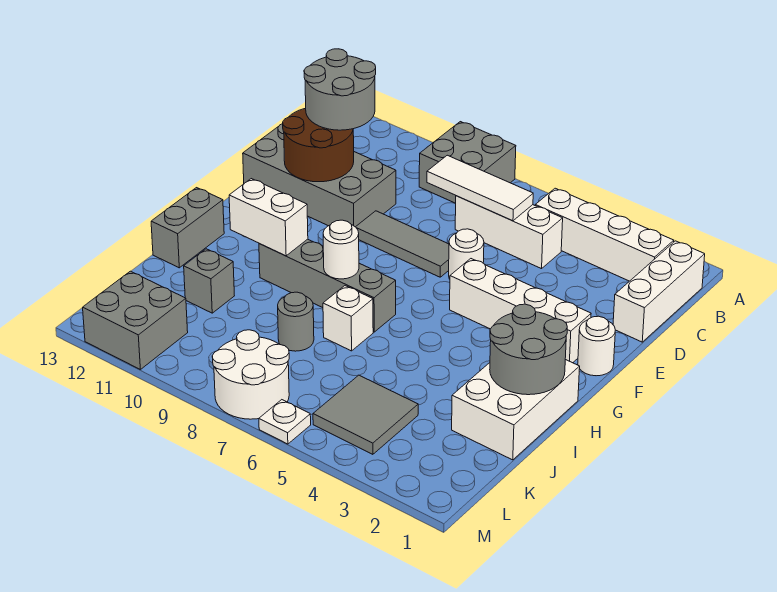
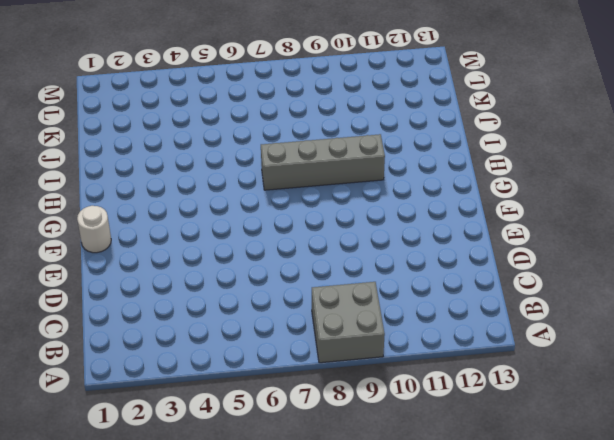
none -> white 1x3 brick [613,241,705,342]
none -> white 1x4 brick [535,188,674,281]
none -> white 1x3 brick [455,196,563,269]

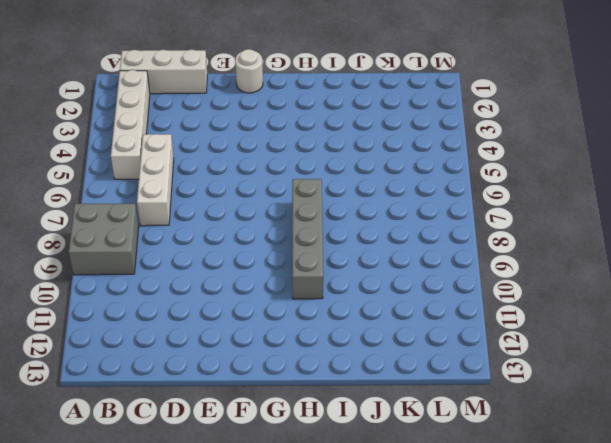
none -> grey 2x4 brick [243,124,396,227]
none -> white 1x1 round brick [449,229,484,279]
none -> grey 1x3 tile [356,211,449,277]

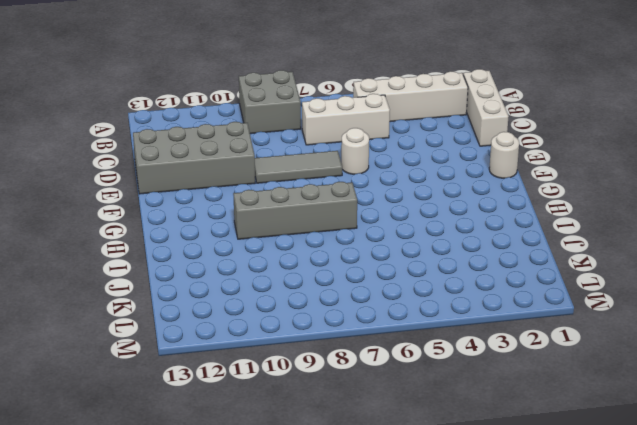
none -> white 1x4 brick [450,259,591,363]
none -> white 2x3 brick [452,359,580,460]
none -> grey 1x2 brick [151,188,224,268]

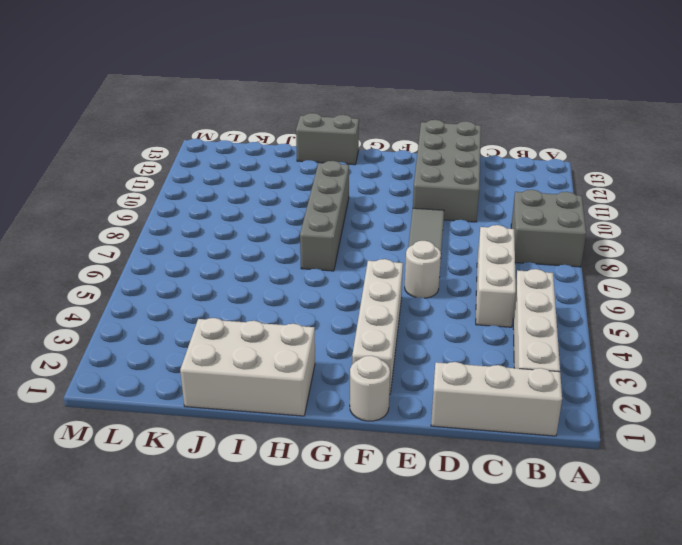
none -> white 1x1 brick [323,286,373,351]
none -> grey 1x1 round brick [278,292,314,351]
none -> grey 1x1 brick [184,249,234,313]

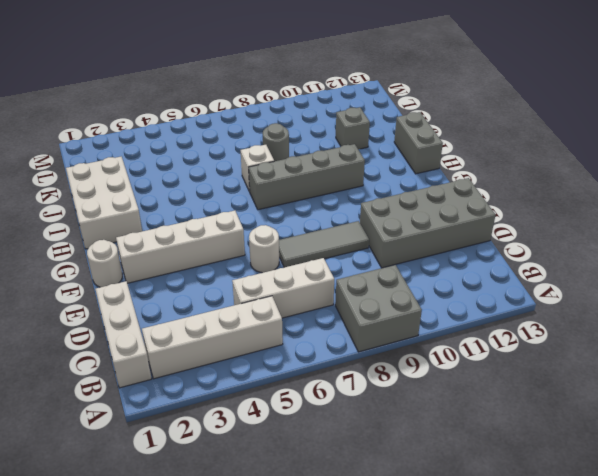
none -> grey 2x2 tile [313,375,418,454]
none -> white 2x2 round brick [212,330,289,419]
none -> grey 2x2 brick [83,271,188,369]

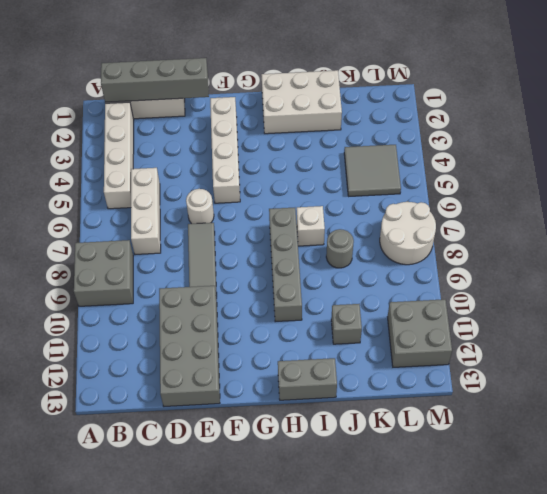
grey 1x4 brick [101,58,209,102] -> none
none -> white 1x1 round brick [578,316,615,376]
none -> white 1x1 plate [259,400,311,444]
none -> white 1x3 tile [427,155,533,221]

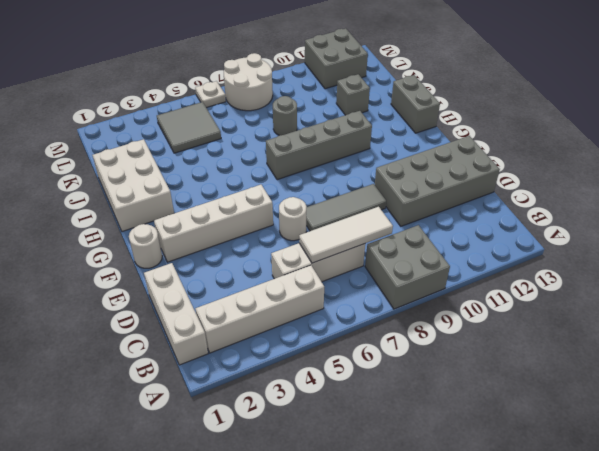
none -> white 1x1 brick [323,286,373,351]
none -> brown 2x2 round brick [282,108,354,182]
none -> grey 2x2 round brick [490,304,567,395]

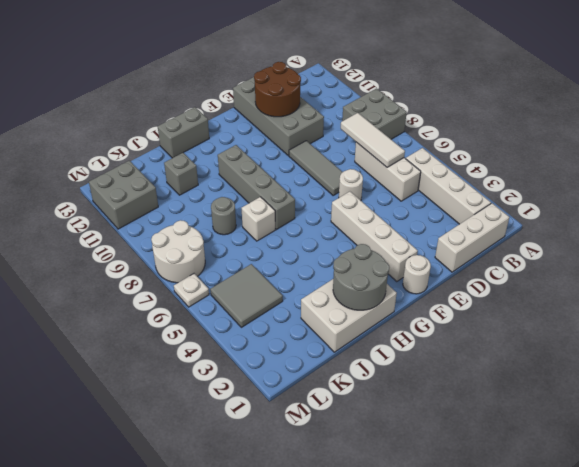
none -> white 1x1 round brick [323,220,359,279]
none -> white 1x2 brick [229,179,308,256]
none -> grey 2x2 round brick [304,49,376,130]

